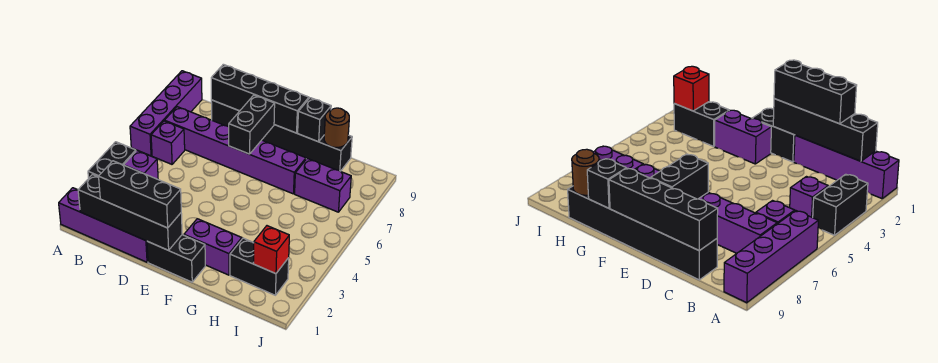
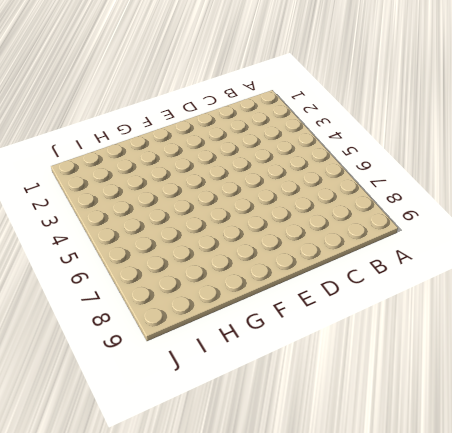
none -> purple 1x4 brick [59,188,148,262]
none -> black 1x2 brick [88,142,136,178]
none -> purple 1x4 brick [130,71,202,156]

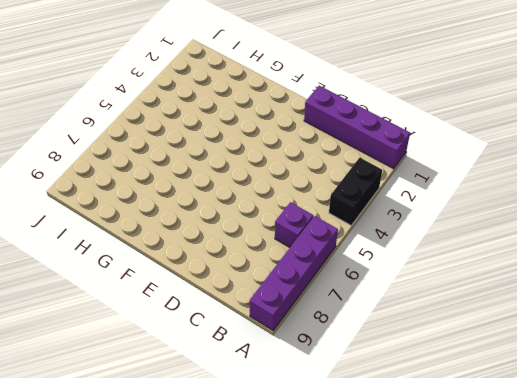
none -> purple 1x1 brick [124,151,158,179]
none -> purple 1x6 brick [165,107,306,194]
none -> black 1x6 brick [211,100,352,171]

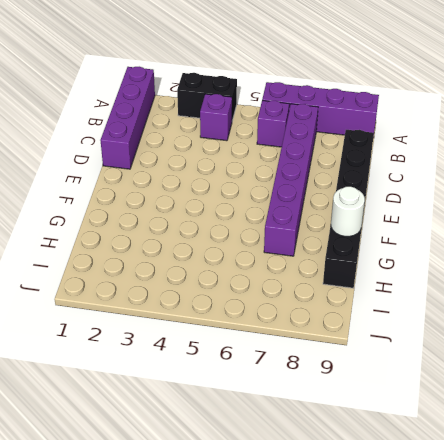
white 1x1 round brick [331,186,365,236] -> black 1x1 brick [298,98,331,142]
none -> black 1x2 brick [147,235,205,282]
none -> purple 1x2 brick [184,219,242,275]
none -> black 1x2 brick [230,238,289,295]

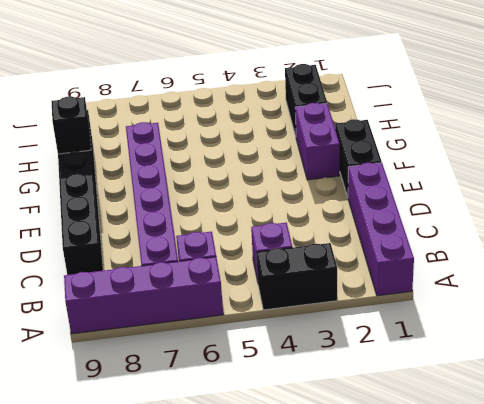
none -> purple 1x2 brick [295,158,351,212]
none -> black 1x4 brick [78,175,182,250]
none -> black 1x4 brick [211,64,309,133]

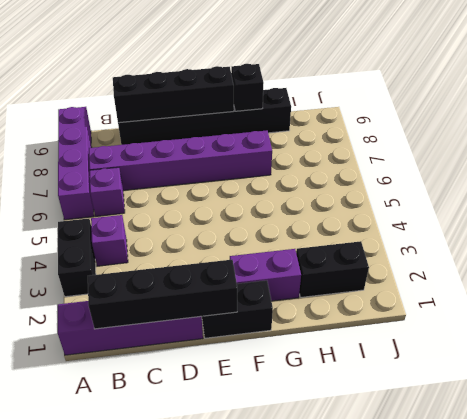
none -> purple 1x2 brick [295,158,351,212]
none -> black 1x2 brick [229,95,275,154]
none -> brown 1x1 round brick [324,108,349,147]

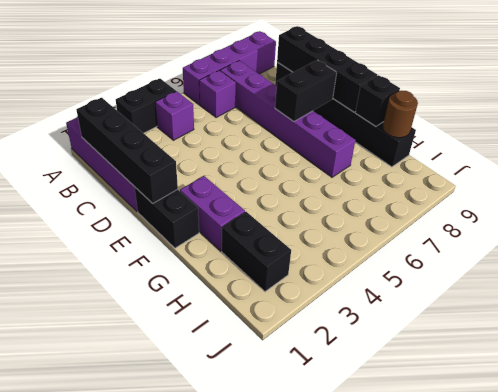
none -> purple 1x2 brick [295,158,351,212]
none -> red 1x1 brick [253,226,289,274]
none -> black 1x3 brick [99,161,181,228]

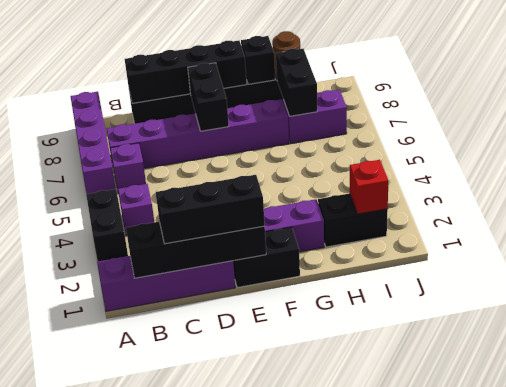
black 1x2 brick [276,49,317,116] -> none

